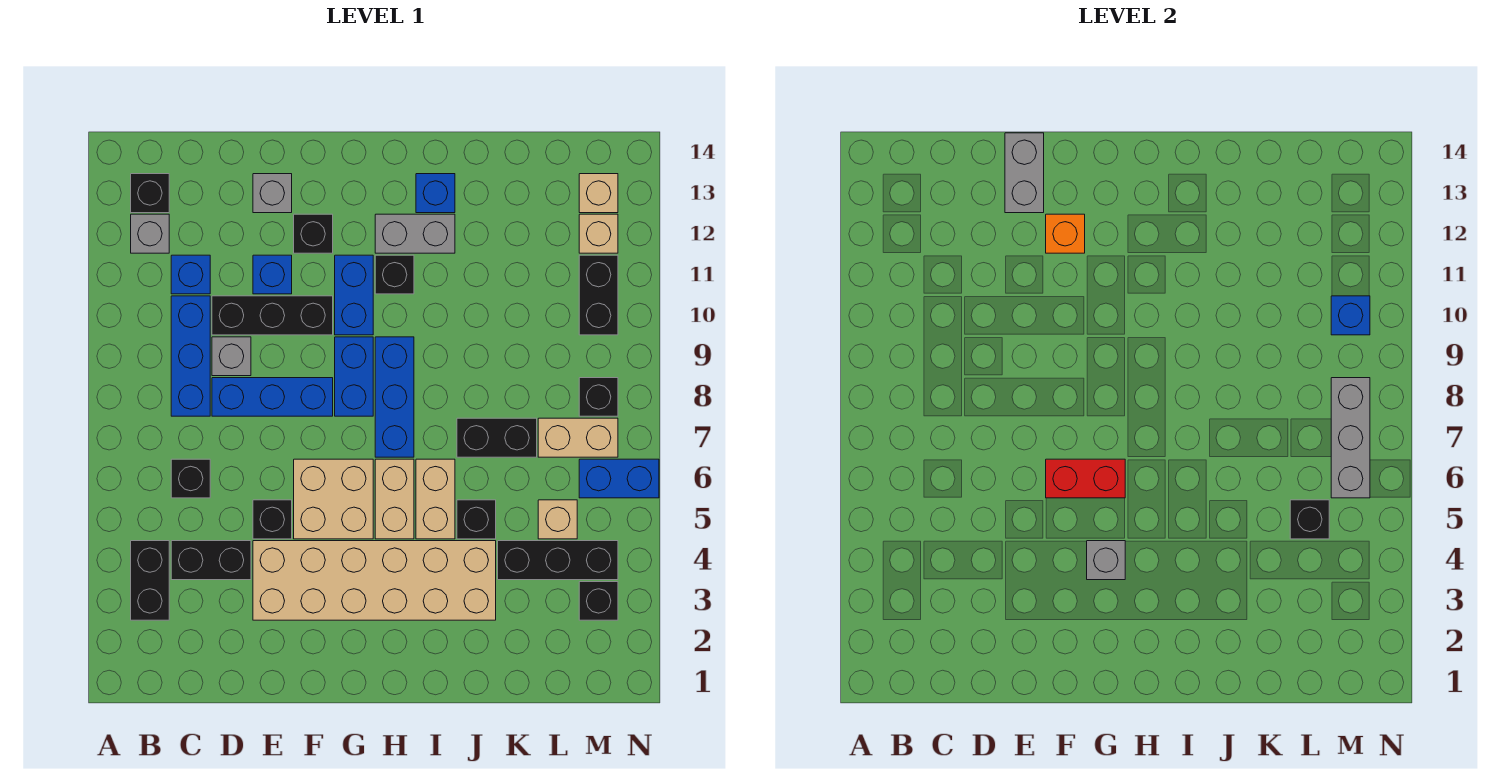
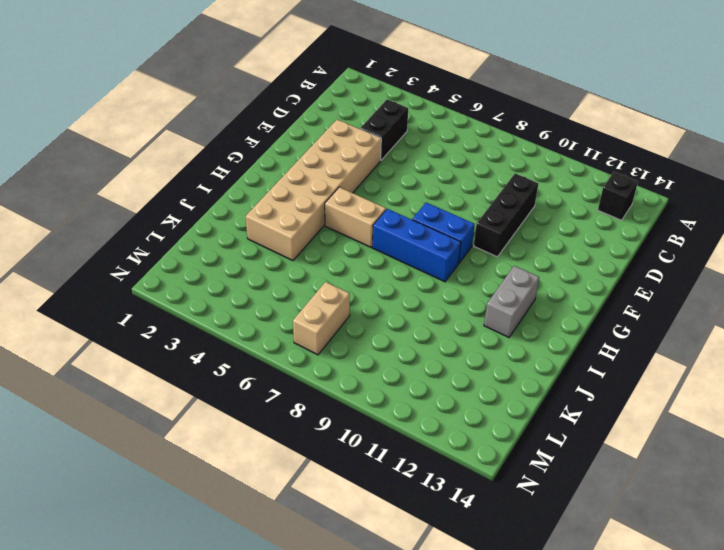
none -> black 1x2 brick [131,541,169,620]
none -> grey 1x1 brick [131,214,169,253]
none -> black 1x1 brick [171,459,210,498]
none -> blue 1x3 brick [171,296,210,416]

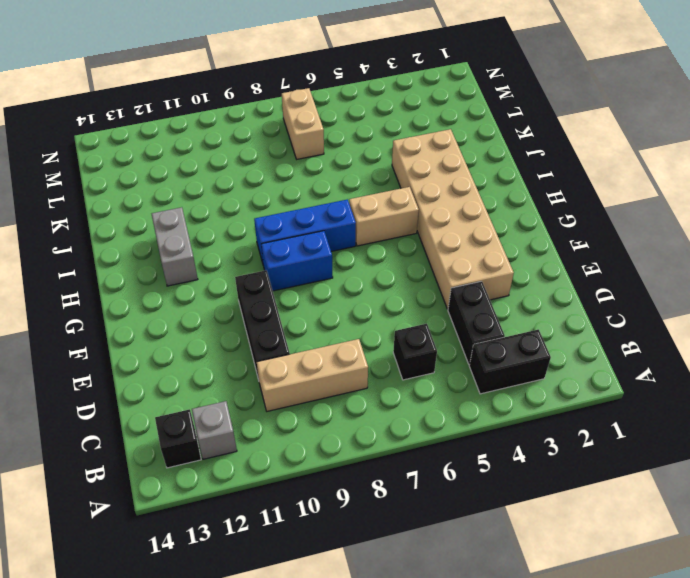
tan 1x3 brick [257,339,368,411] -> blue 1x3 brick [171,296,210,416]
none -> blue 1x1 brick [171,255,210,294]
none -> blue 1x3 brick [212,378,333,416]
none -> grey 1x1 brick [212,337,251,376]
none -> black 1x1 brick [253,500,292,539]

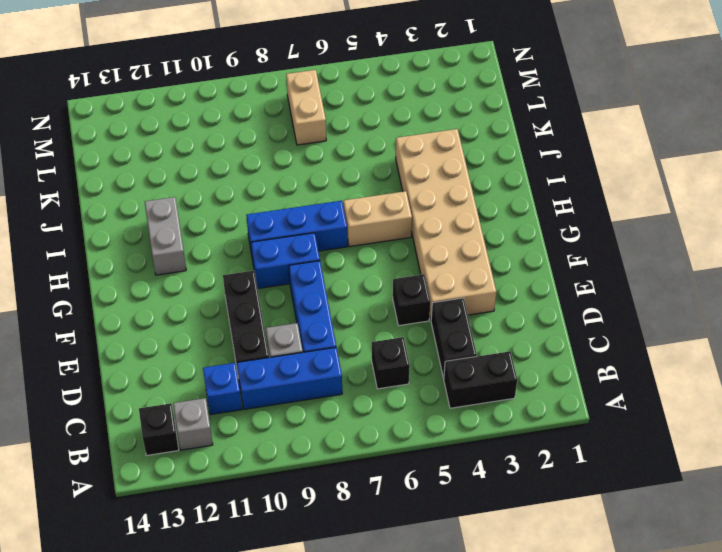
none -> blue 1x1 brick [253,255,292,294]
none -> grey 1x1 brick [253,174,292,213]
none -> tan 2x2 brick [294,459,373,539]
none -> black 1x1 brick [294,214,333,253]

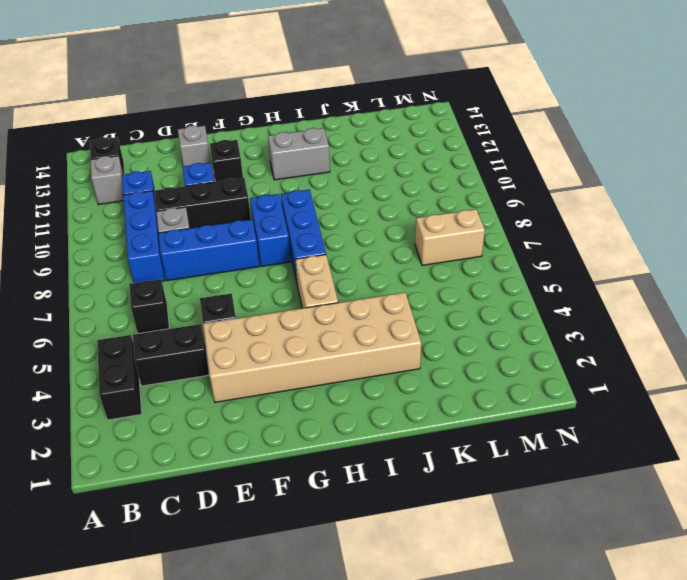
none -> tan 2x2 brick [294,459,373,539]
none -> blue 1x2 brick [335,255,373,335]
none -> black 1x1 brick [375,255,414,294]
none -> tan 1x2 brick [416,459,455,539]

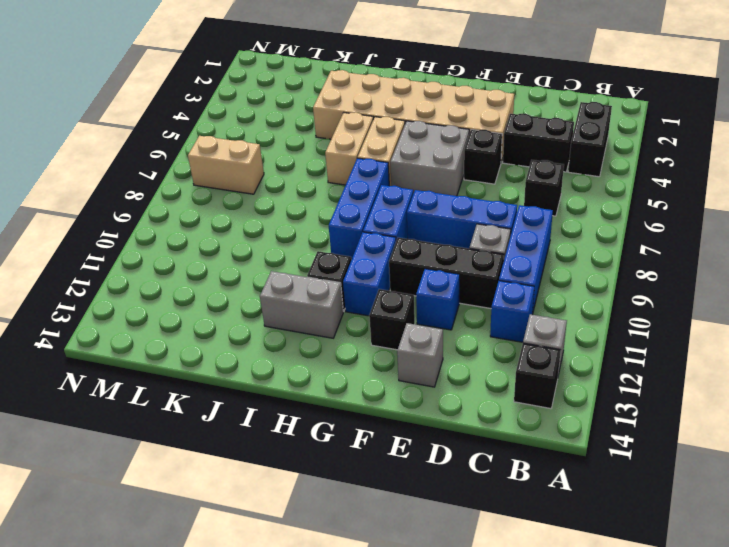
grey 2x2 brick [390,121,469,196] -> tan 2x2 brick [294,459,373,539]
none -> blue 1x1 brick [416,174,455,213]
none -> black 1x1 brick [457,500,496,539]
none -> black 1x2 brick [457,418,537,457]
none -> black 1x3 brick [498,541,618,580]

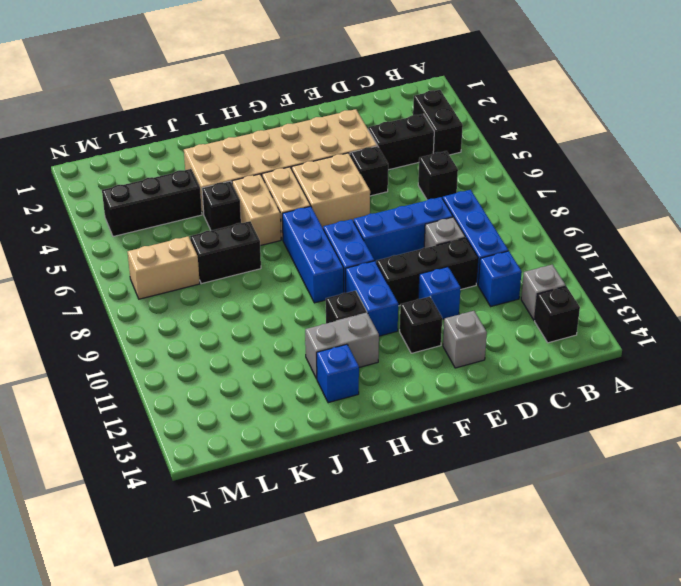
none -> tan 1x1 brick [538,500,577,539]
none -> black 1x1 brick [579,582,618,620]
none -> blue 1x2 brick [579,459,659,498]
none -> black 1x1 brick [579,378,618,416]

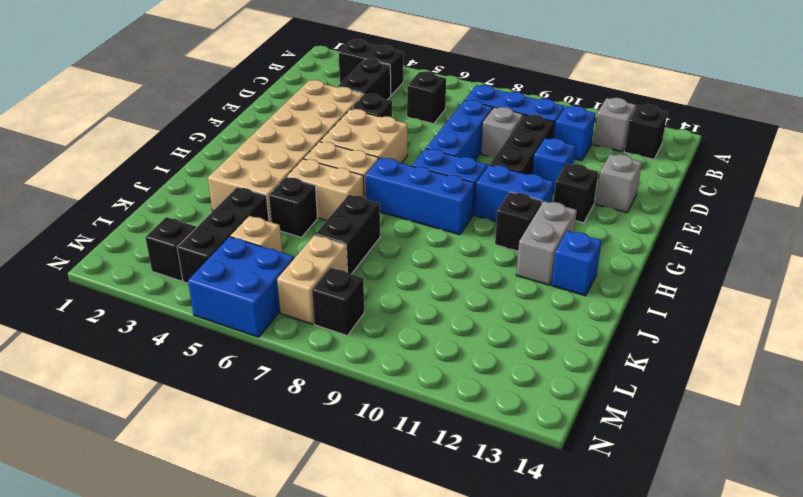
blue 2x2 brick [188,237,294,337] -> blue 1x2 brick [579,459,659,498]
none -> black 1x2 brick [579,255,618,335]
none -> tan 1x1 brick [579,214,618,253]
none -> tan 1x1 brick [579,174,618,213]
none -> grey 1x2 brick [1005,133,1044,213]

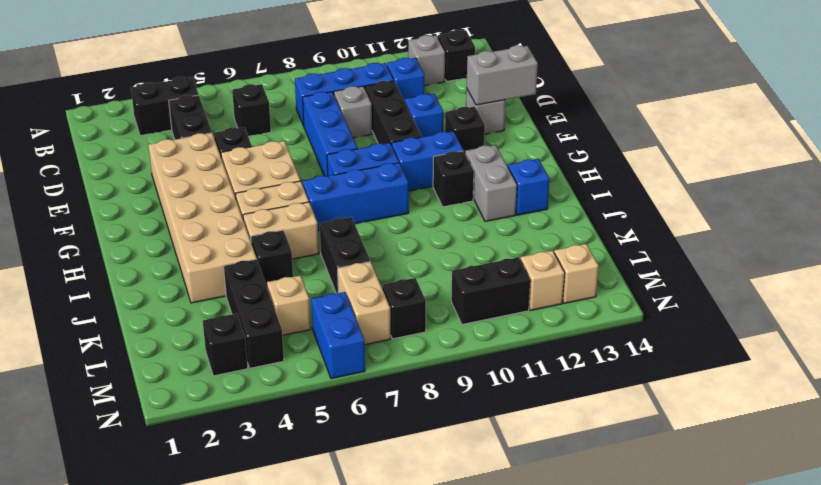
none -> red 1x2 brick [1046,459,1125,498]
none -> orange 1x1 brick [1046,214,1085,253]
none -> grey 1x1 brick [1087,541,1125,580]
none -> black 1x1 brick [1290,500,1329,539]

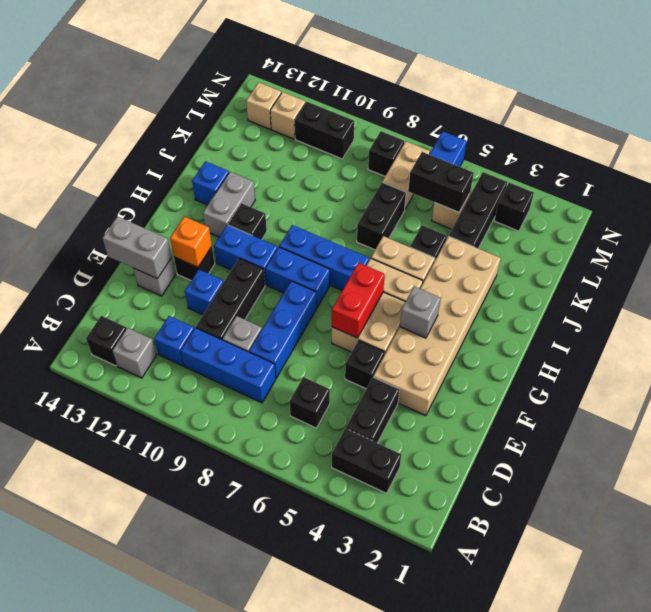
black 1x2 brick [408,152,474,212] -> black 1x1 brick [1290,500,1329,539]
none -> grey 1x3 brick [1331,378,1370,498]
none -> blue 1x1 brick [1331,296,1370,335]

